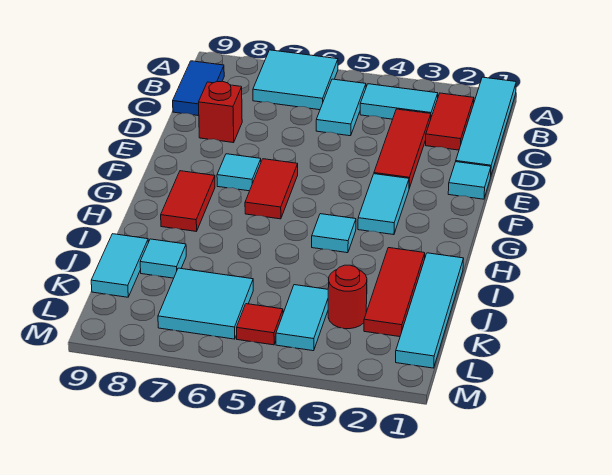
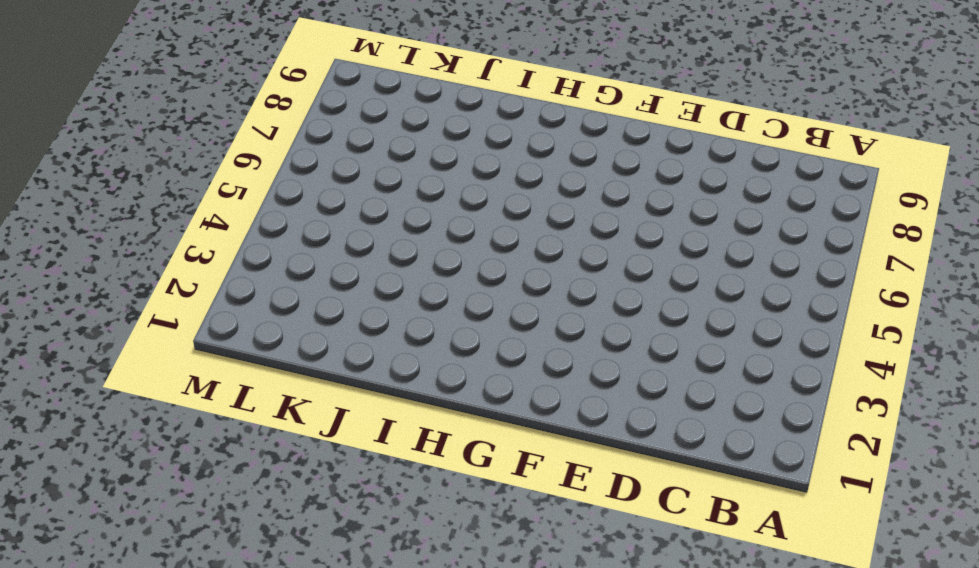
none -> cyan 1x4 tile [456,77,516,175]
none -> cyan 2x2 tile [253,50,338,110]
none -> red 1x2 tile [426,93,474,150]

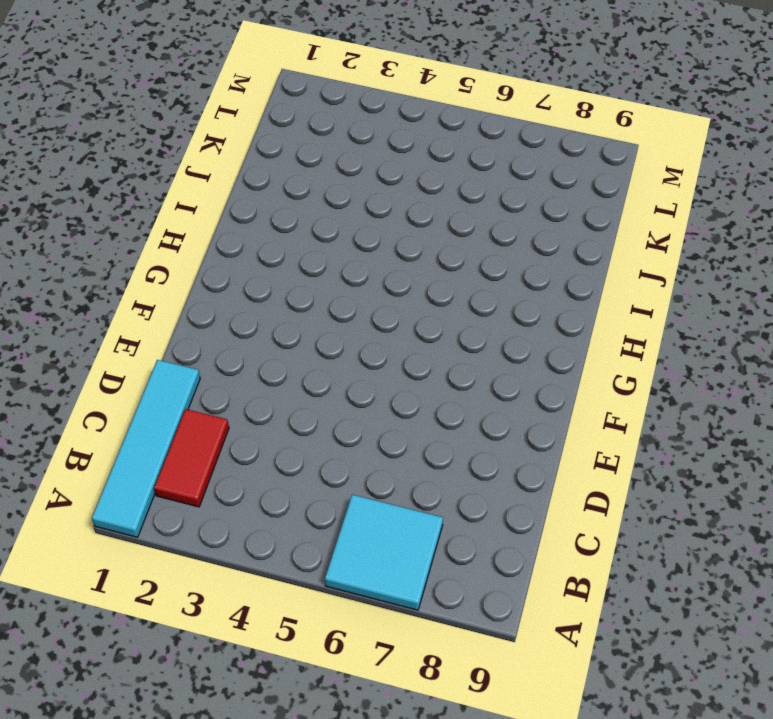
none -> cyan 1x2 tile [360,84,438,119]
none -> cyan 1x2 tile [316,79,366,136]
none -> blue 1x2 tile [173,61,224,116]

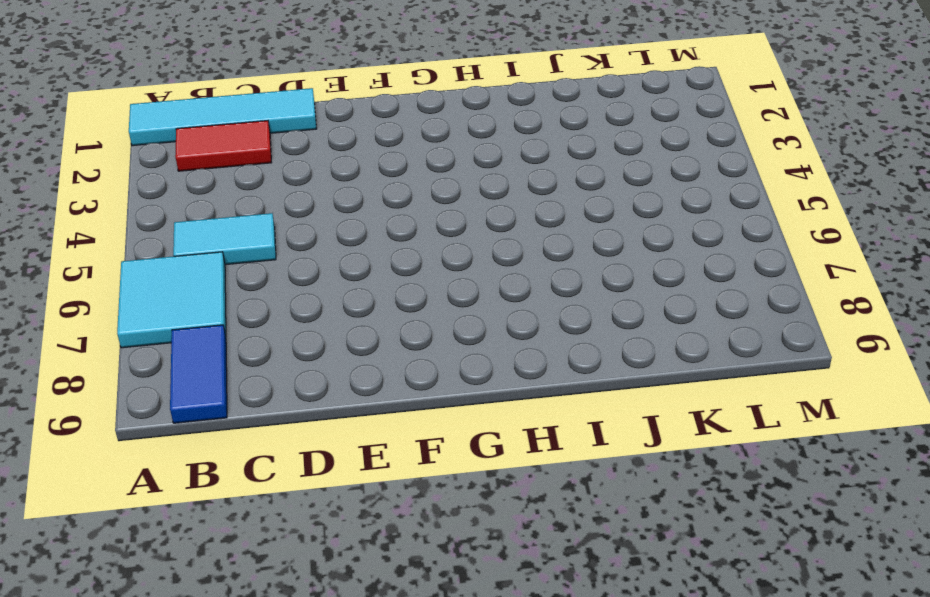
blue 1x2 tile [170,325,227,423] -> blue 1x2 tile turned to [173,61,224,116]
none -> cyan 1x2 tile [360,84,438,119]
none -> red 1x3 tile [374,109,431,188]
none -> red 1x1 brick [198,81,242,143]

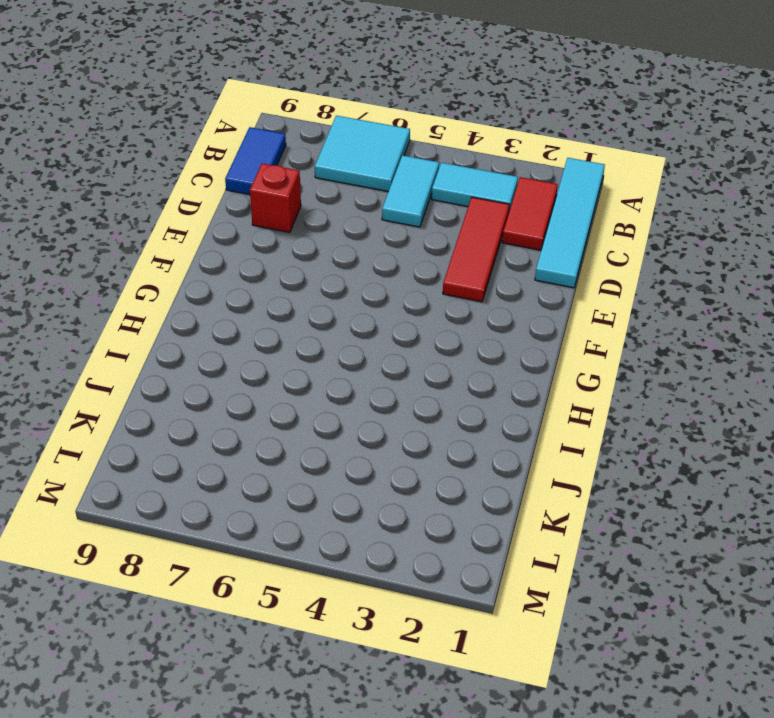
none -> cyan 1x1 tile [448,162,491,199]
none -> cyan 1x2 tile [358,174,409,235]
none -> red 1x2 tile [245,159,298,219]

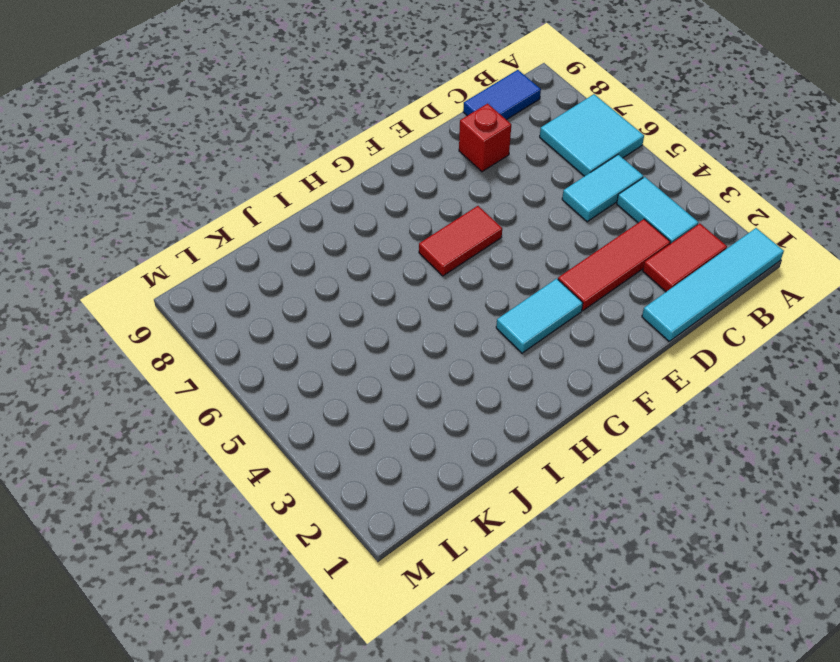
none -> cyan 1x1 tile [448,162,491,199]
none -> cyan 1x1 tile [217,154,261,191]
none -> red 1x2 tile [161,171,215,232]

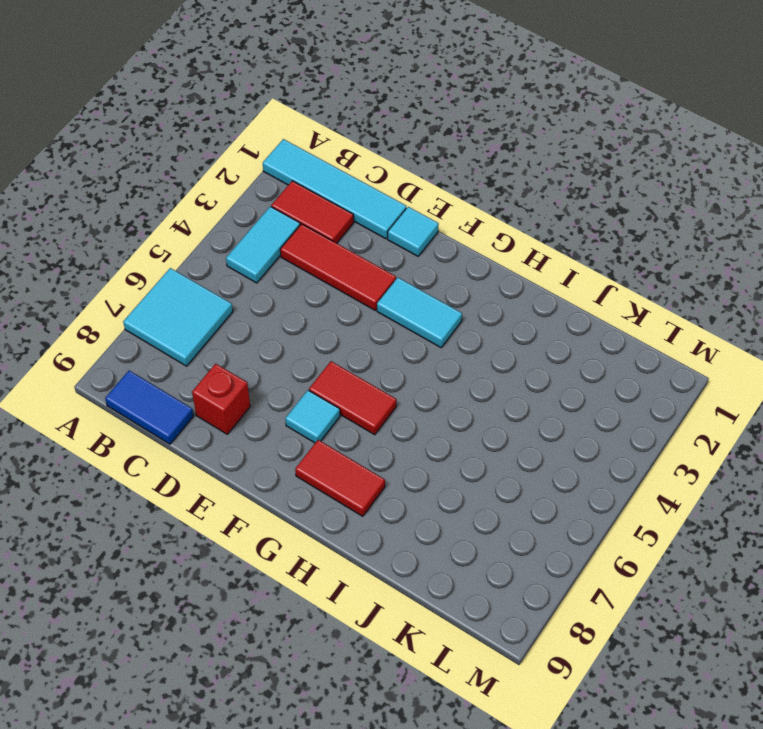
none -> cyan 1x2 tile [316,79,366,136]
none -> cyan 1x1 tile [312,214,356,253]
none -> cyan 1x4 tile [396,253,464,368]

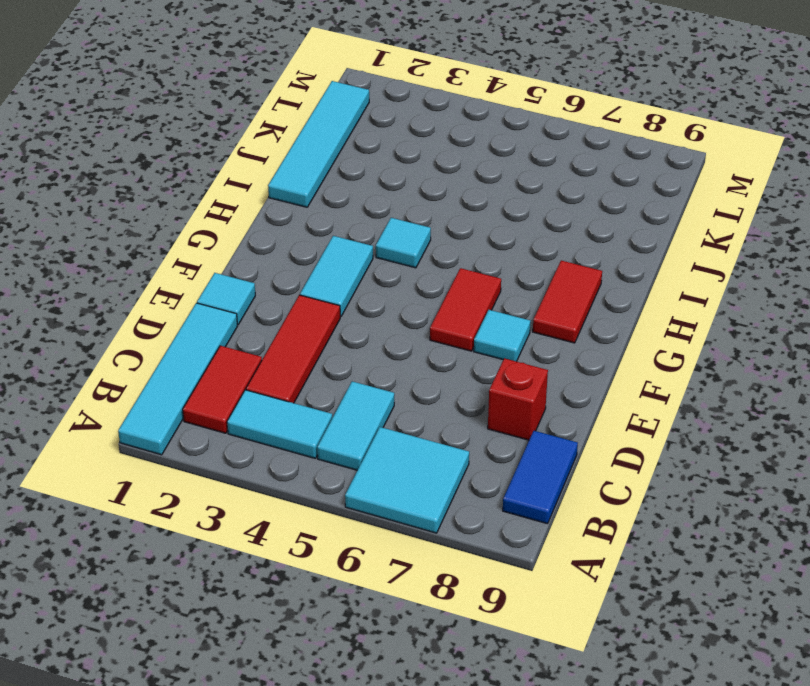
none -> red 1x3 tile [364,248,425,337]
none -> cyan 1x1 tile [140,239,186,278]
none -> cyan 1x2 tile [91,234,148,297]

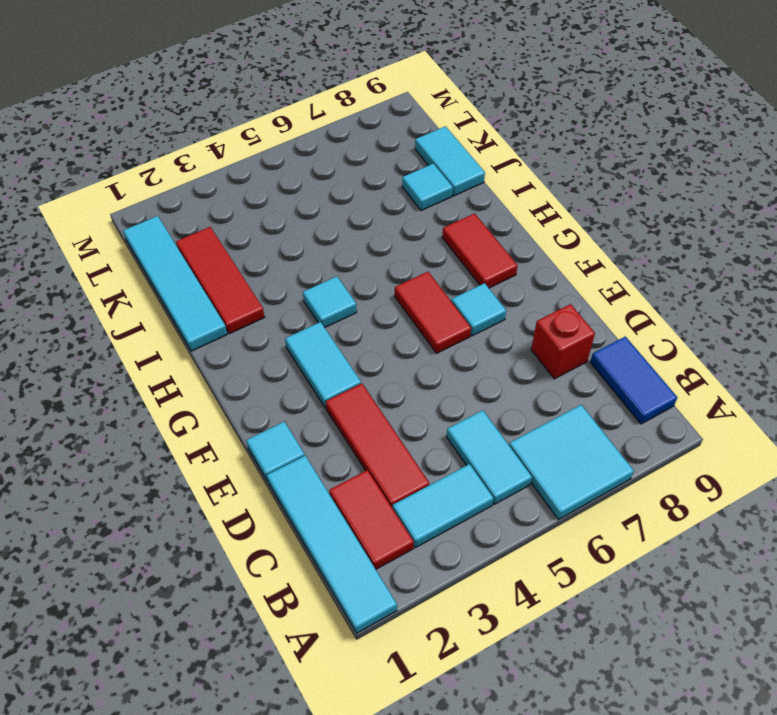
none -> red 1x1 round brick [328,265,367,329]
none -> cyan 1x2 tile [276,285,328,351]
none -> cyan 2x2 tile [158,268,253,339]

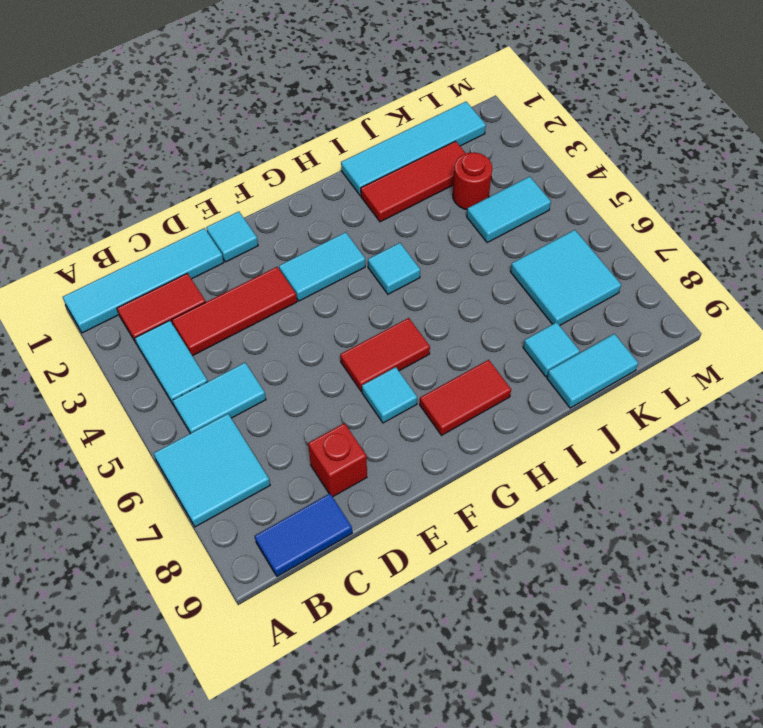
none -> red 1x1 tile [236,304,283,345]

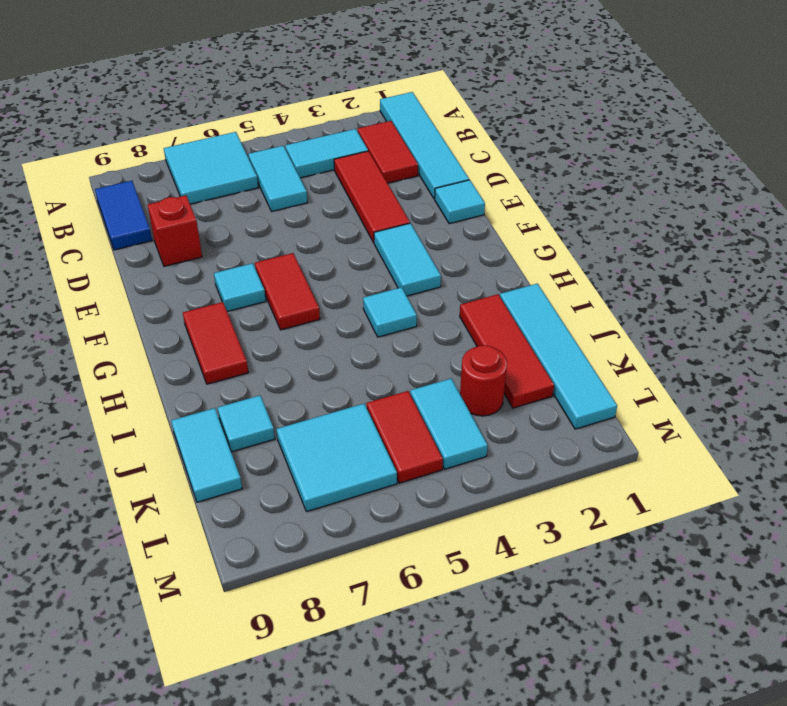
red 1x2 tile [367,391,443,483] -> red 1x1 tile [236,304,283,345]

